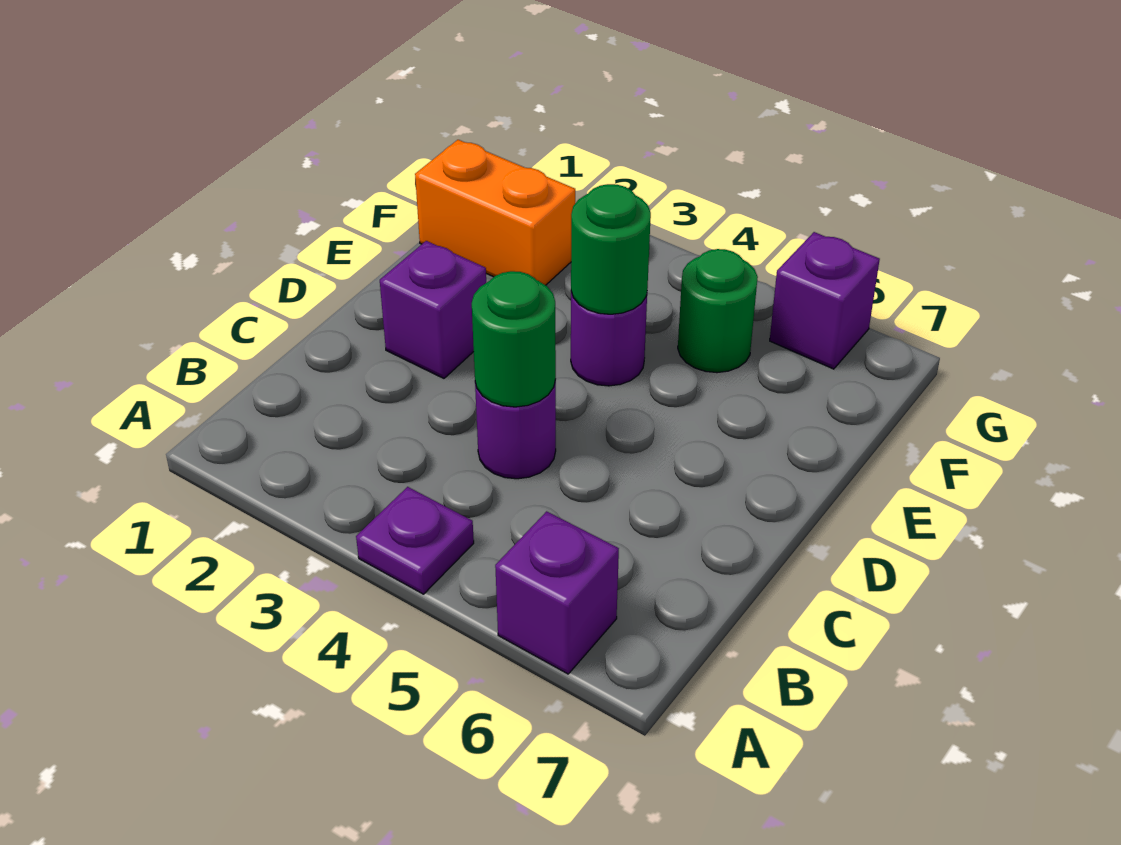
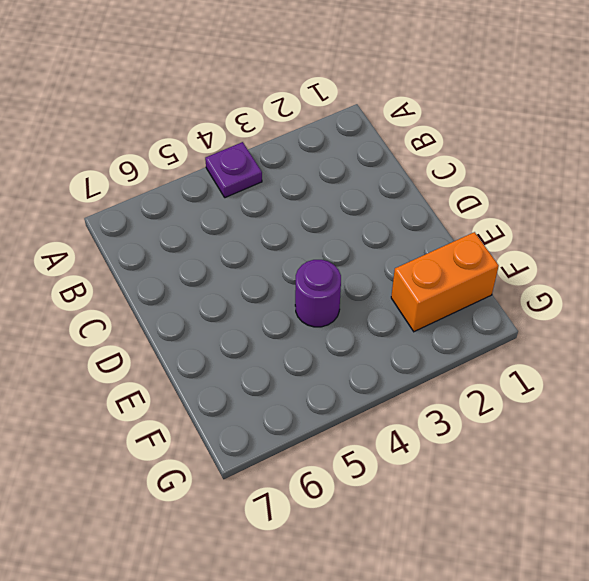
none -> purple 1x1 brick [495,511,619,674]
none -> purple 1x1 round brick [475,380,556,479]

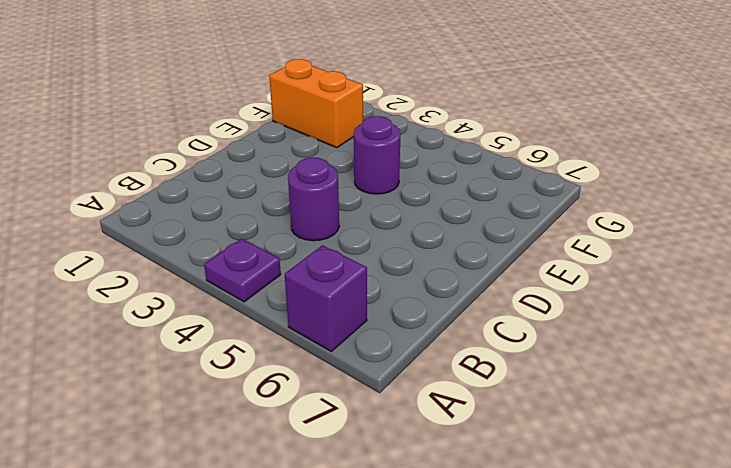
none -> purple 1x1 brick [380,241,486,378]
none -> green 1x1 round brick [678,249,758,373]

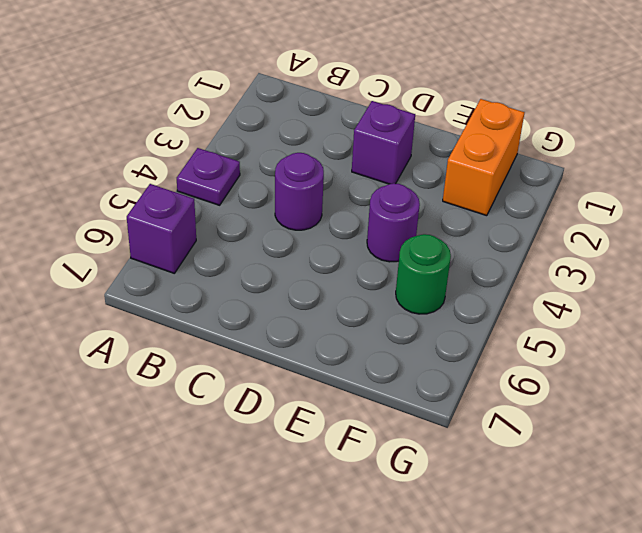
none -> purple 1x1 brick [770,232,880,369]
none -> green 1x1 round brick [472,271,556,407]

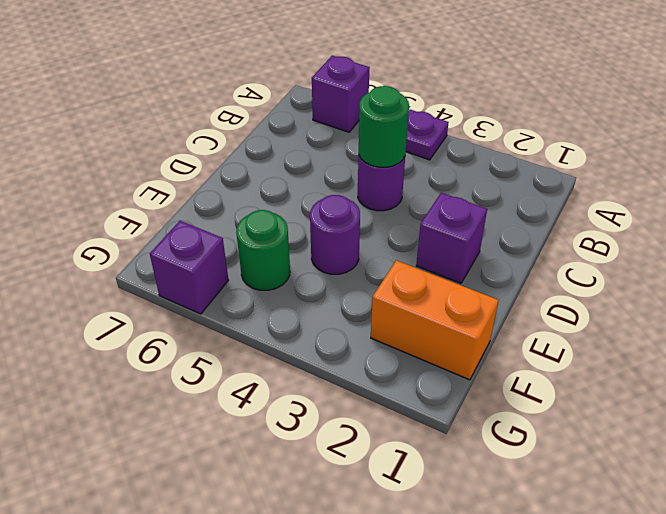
none -> green 1x1 round brick [571,184,651,314]

